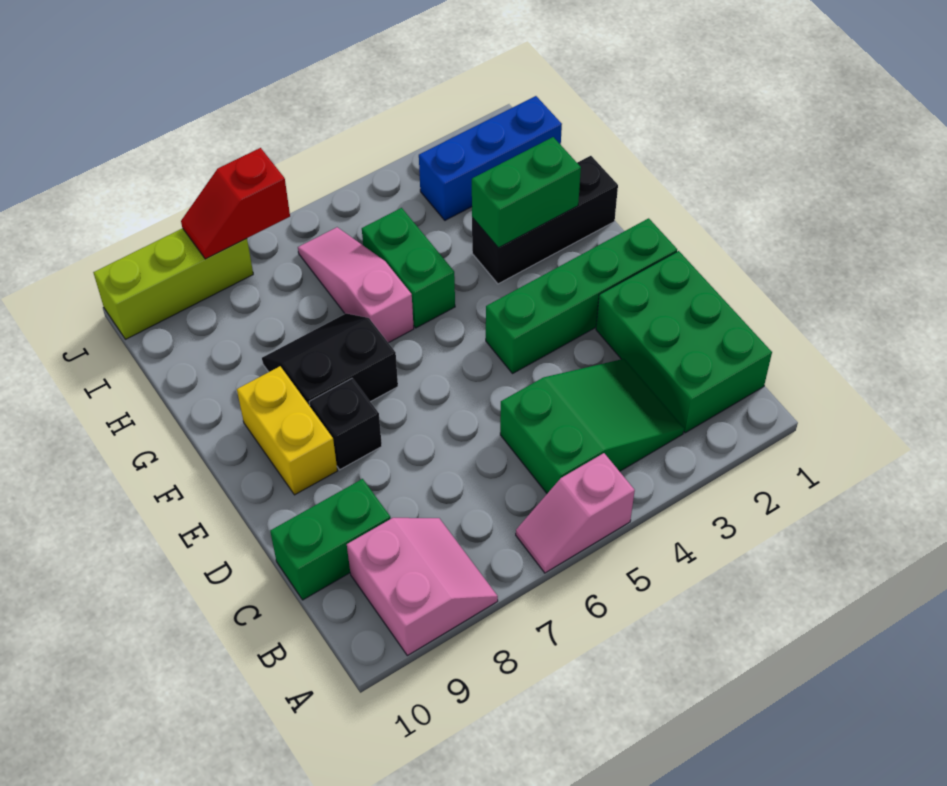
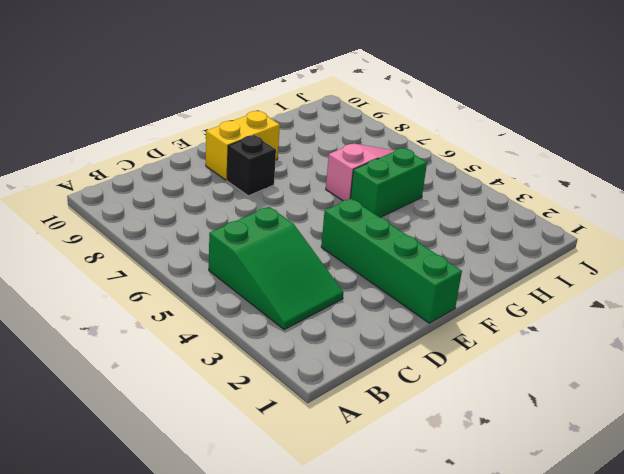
none -> pink 1x2 slope [516,453,635,573]
none -> pink 2x2 slope [347,518,498,656]
none -> green 2x3 brick [596,251,772,433]

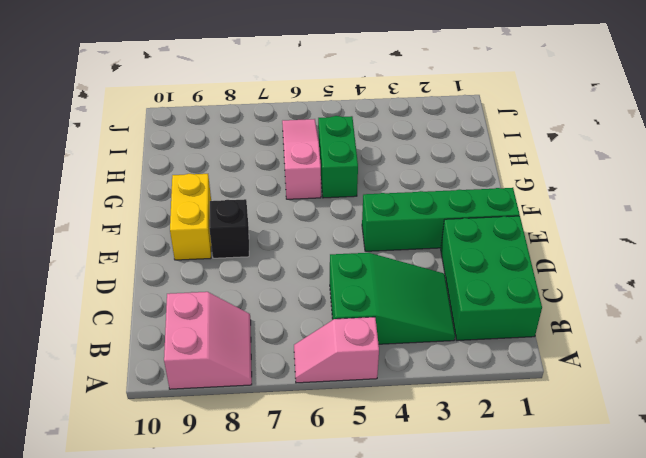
none -> green 1x2 brick [270,479,390,600]
none -> black 2x2 slope [262,313,398,406]
none -> black 1x3 brick [472,156,618,284]

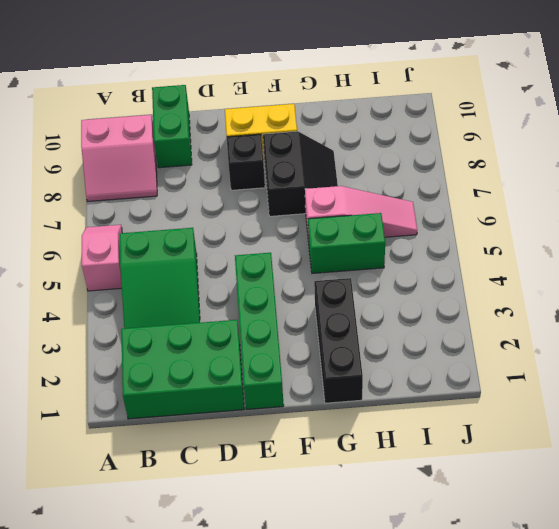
none -> blue 1x3 brick [419,96,562,220]
none -> lime 1x3 brick [93,228,253,339]
none -> green 1x2 brick [472,137,581,248]

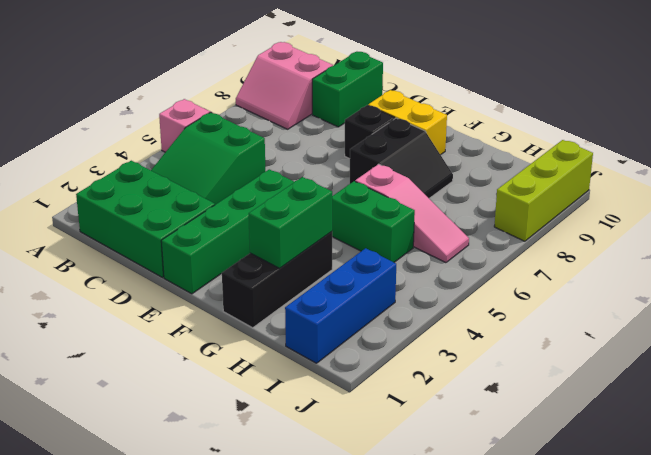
none -> red 1x2 slope [181,148,290,259]

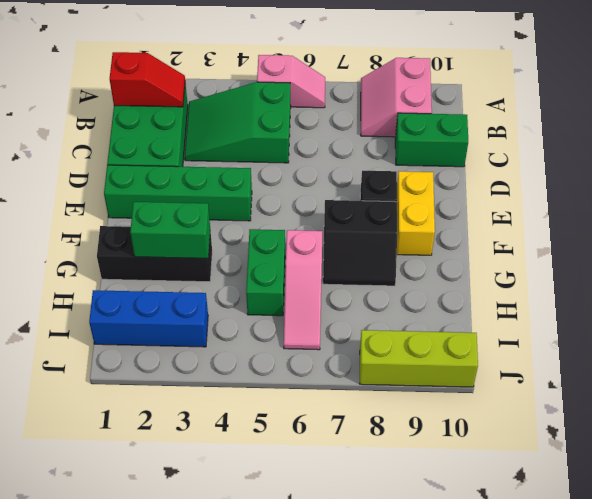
red 1x2 slope [110,52,185,107] -> red 1x2 slope moved to [181,148,290,259]

